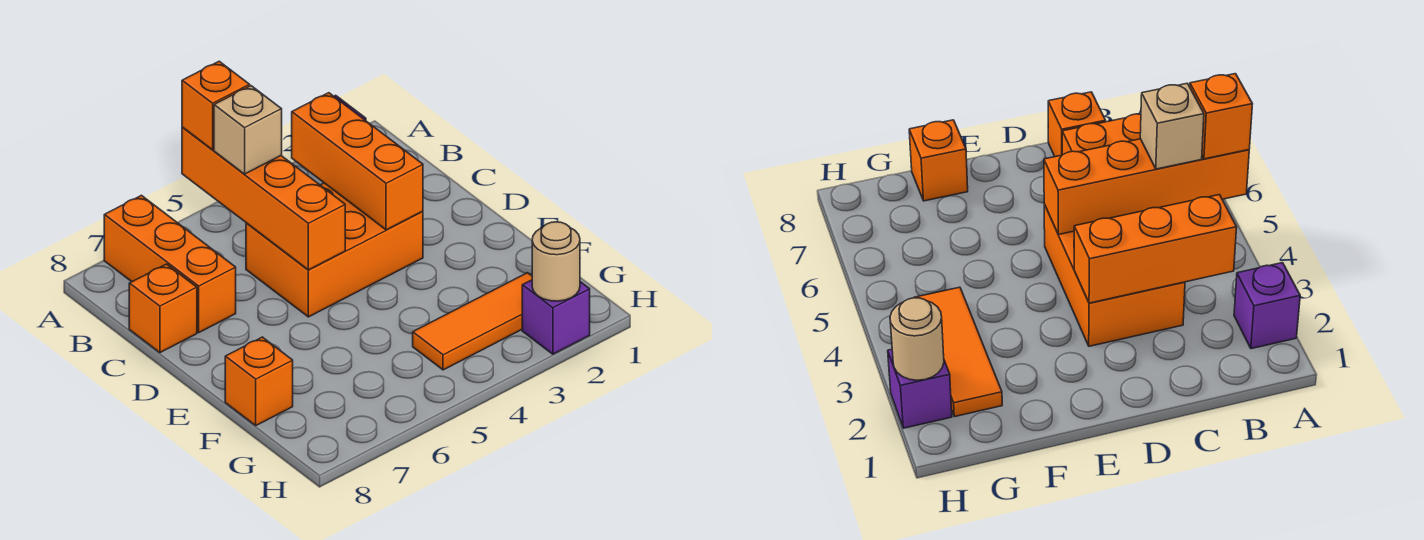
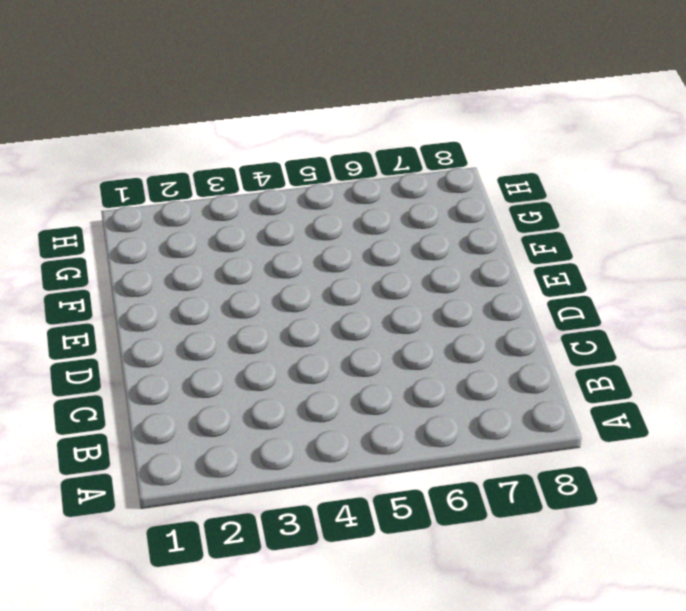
none -> purple 1x1 brick [1234,263,1300,349]
none -> orange 1x3 brick [104,195,236,332]
none -> orange 2x3 brick [246,183,423,317]

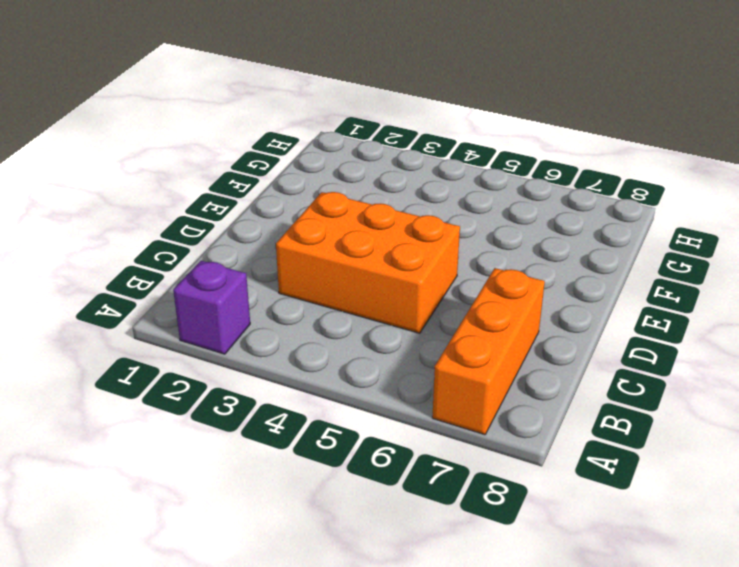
none -> orange 1x1 brick [129,264,197,353]
none -> orange 1x1 brick [225,337,293,425]
none -> orange 1x3 tile [413,273,532,370]

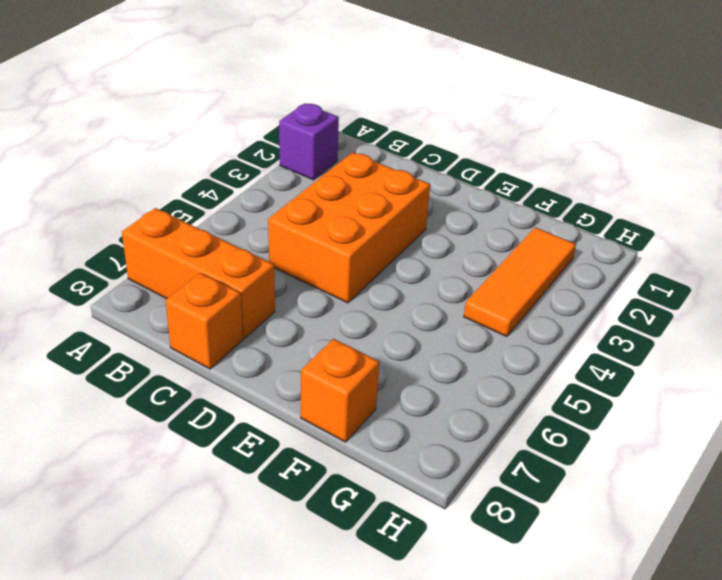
none -> purple 1x1 brick [522,280,590,354]
none -> orange 1x4 brick [182,127,345,270]
none -> orange 1x3 brick [292,93,423,230]

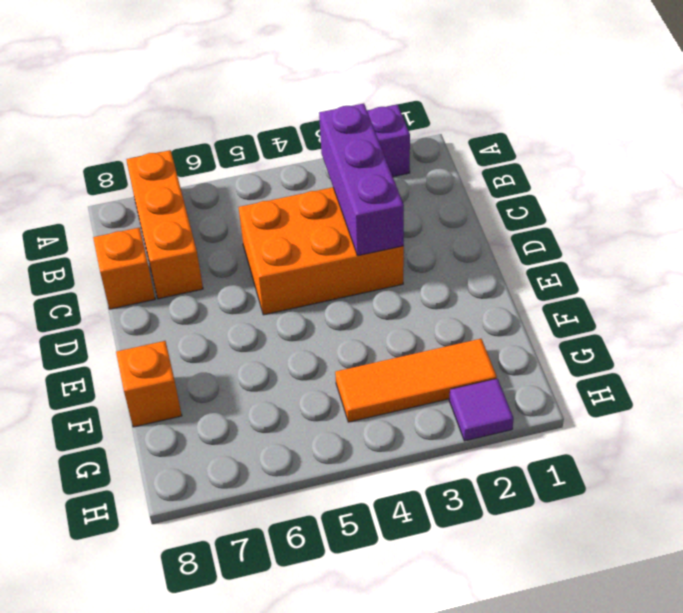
purple 1x3 brick [319,103,404,256] -> orange 1x3 brick [292,93,423,230]
purple 1x1 tile [449,379,514,441] -> purple 1x1 brick [522,280,590,354]
none -> orange 1x4 brick [182,127,345,270]
none -> tan 1x1 round brick [532,222,580,301]
none -> orange 1x1 brick [182,61,250,150]

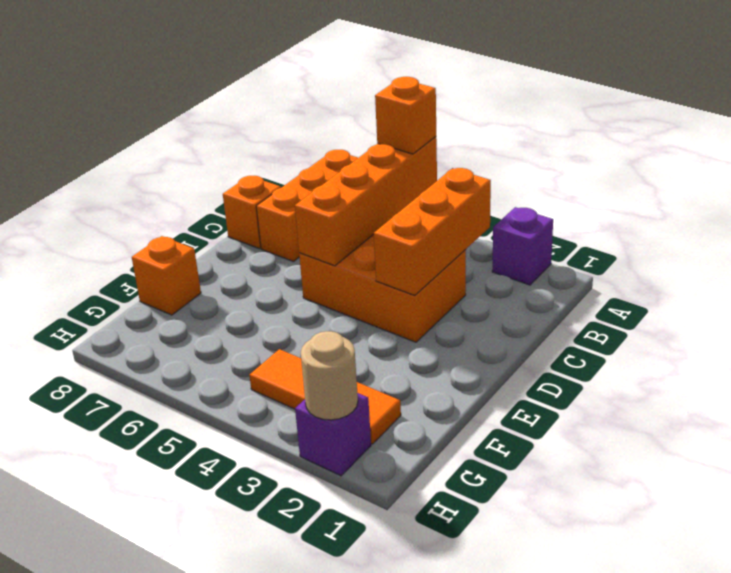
none -> tan 1x1 brick [214,86,282,174]

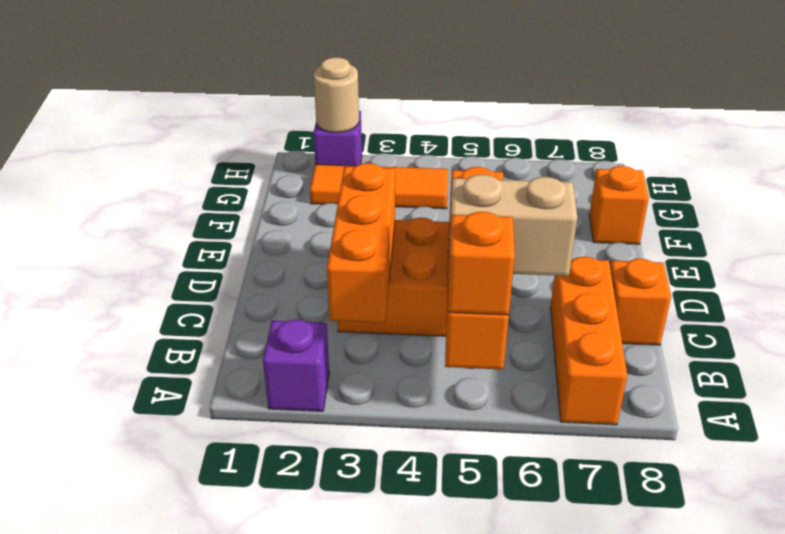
tan 1x2 brick [449,175,577,276] -> tan 1x1 brick [214,86,282,174]

